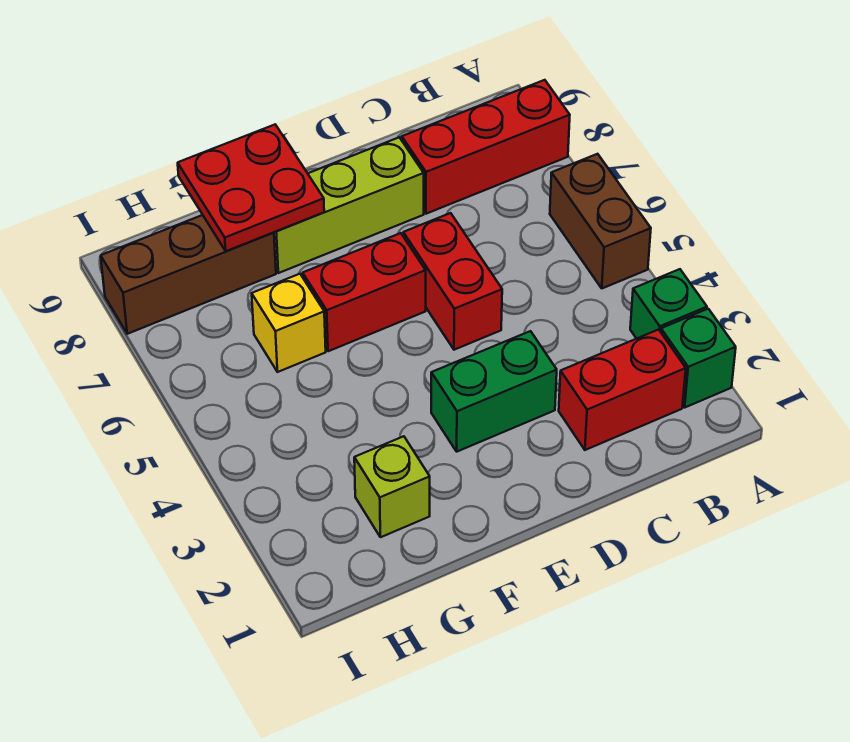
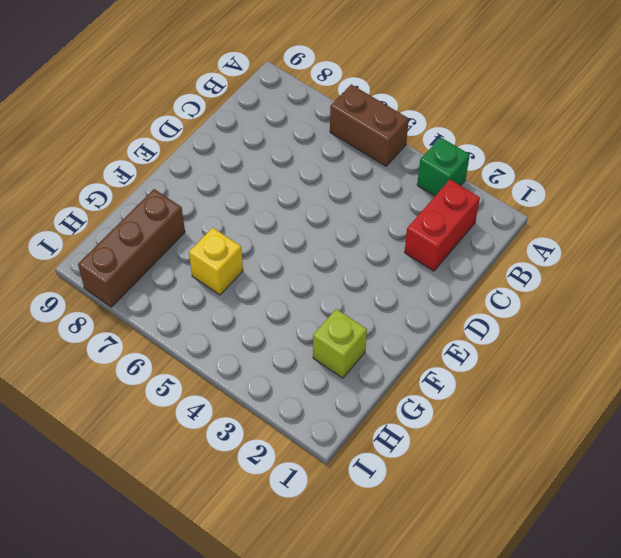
none -> green 1x1 brick [661,309,736,407]
none -> red 1x3 brick [402,80,570,214]
none -> green 1x2 brick [431,331,557,452]

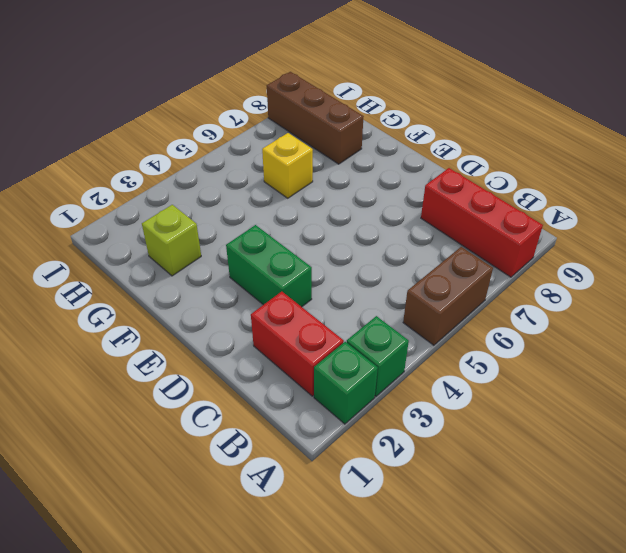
none -> red 1x2 brick [403,213,502,350]
none -> lime 1x3 brick [274,137,424,273]
none -> red 1x2 brick [303,233,426,351]

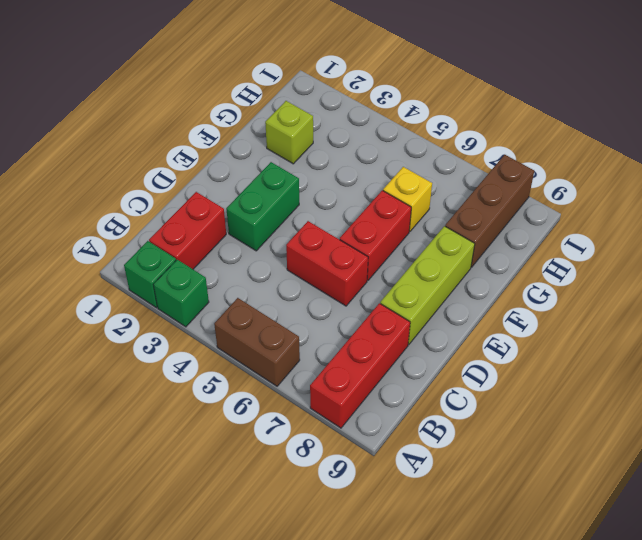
none -> red 2x2 plate [178,125,324,251]

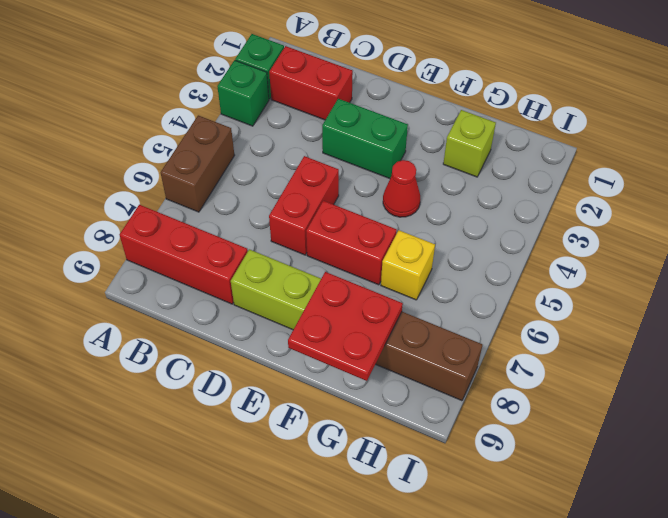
red 1x1 cone [383,160,420,217] -> none

